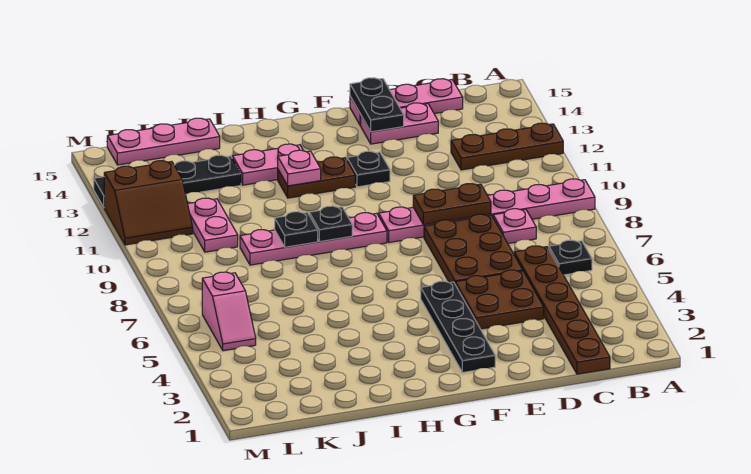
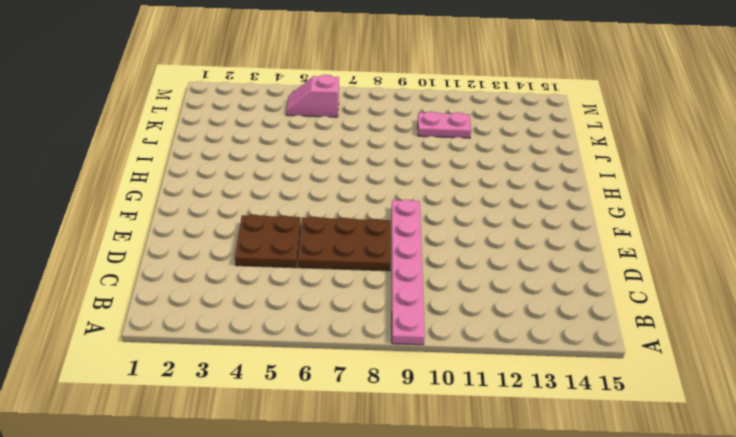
none -> brown 1x3 plate [451,123,563,170]
none -> black 1x1 plate [549,240,592,275]
none -> brown 1x6 plate [514,246,610,374]

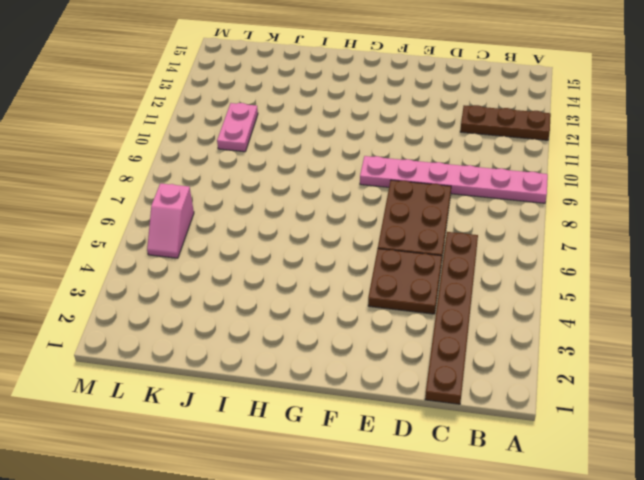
none -> black 1x1 plate [549,240,592,275]
none -> pink 1x1 plate [493,209,536,243]
none -> pink 1x3 plate [350,79,463,126]

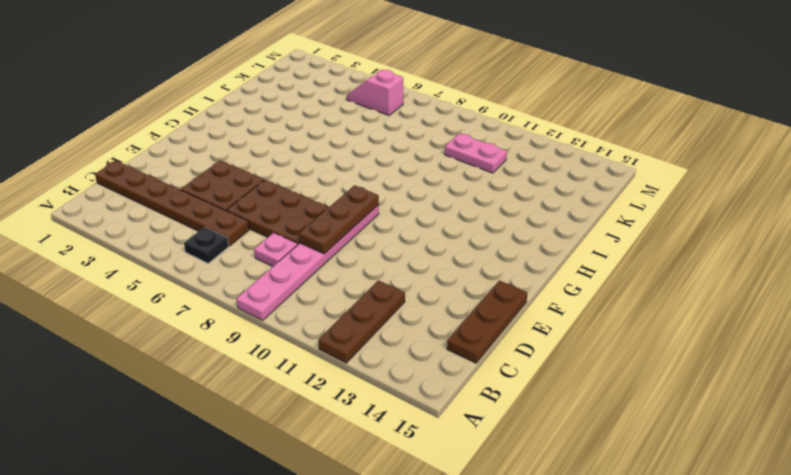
brown 1x3 plate [447,281,528,363] -> pink 1x3 plate [350,79,463,126]
brown 1x3 plate [299,185,379,254] -> brown 1x2 plate [413,184,491,225]
none -> pink 1x2 plate [361,103,438,144]
none -> black 1x4 plate [421,281,495,373]
none -> black 1x1 plate [347,151,390,187]

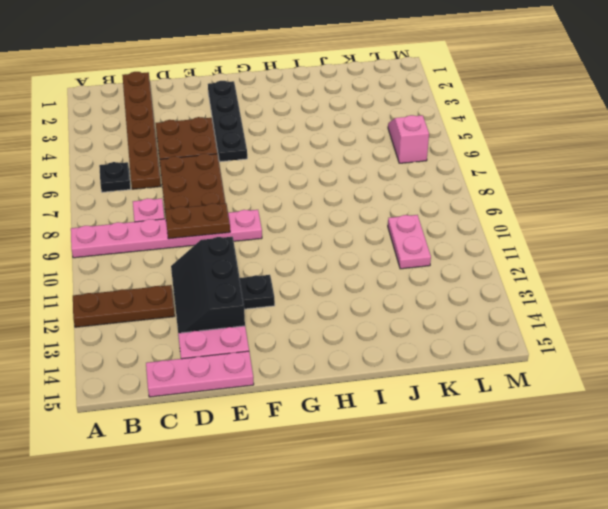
black 2x3 slope [171,237,245,333] -> none
none -> pink 1x4 plate [240,213,387,265]
none -> brown 1x2 plate [278,157,355,198]
none -> pink 1x2 plate [232,144,303,185]

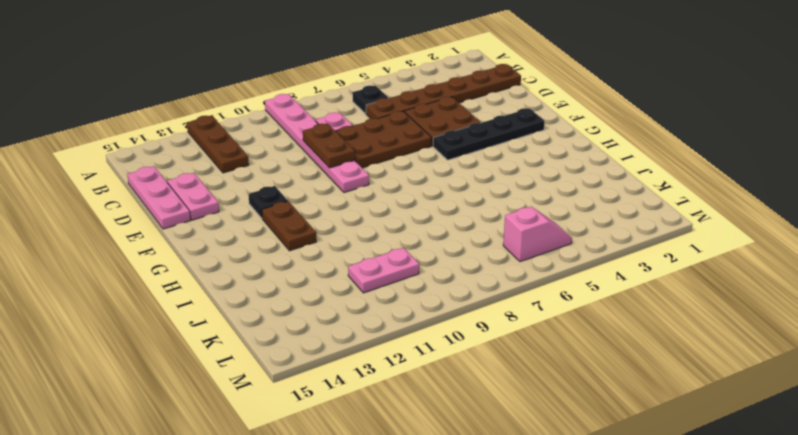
none -> pink 1x4 plate [240,213,387,265]
none -> pink 1x2 plate [232,144,303,185]
none -> black 1x4 plate [94,155,241,207]

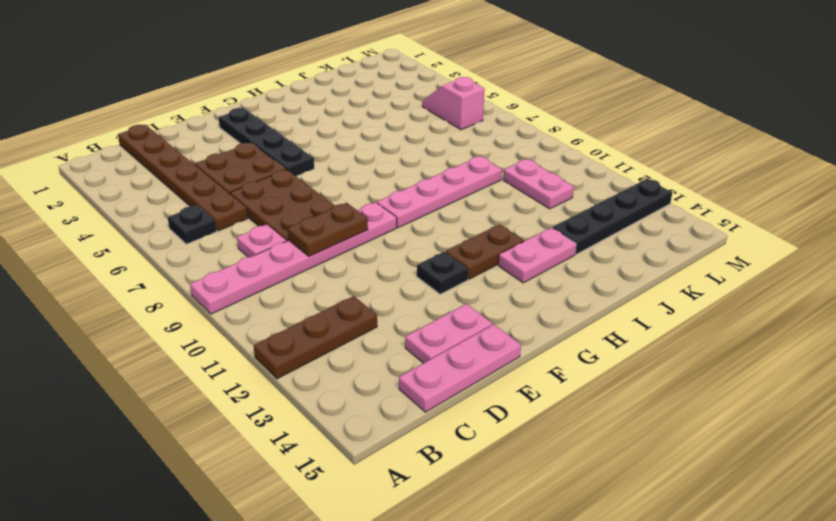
none -> pink 1x3 plate [107,118,220,165]
none -> brown 2x2 slope [104,161,193,245]
none -> black 1x2 plate [350,78,404,132]

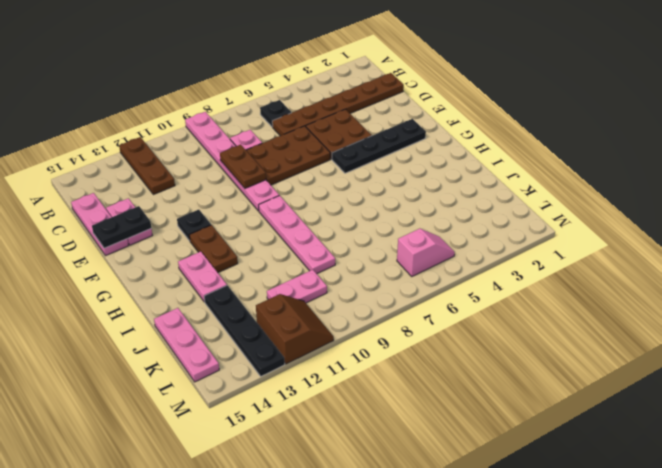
none -> black 1x1 plate [309,206,352,242]
none -> pink 1x1 plate [278,150,321,186]
none -> black 1x1 plate [275,212,318,247]

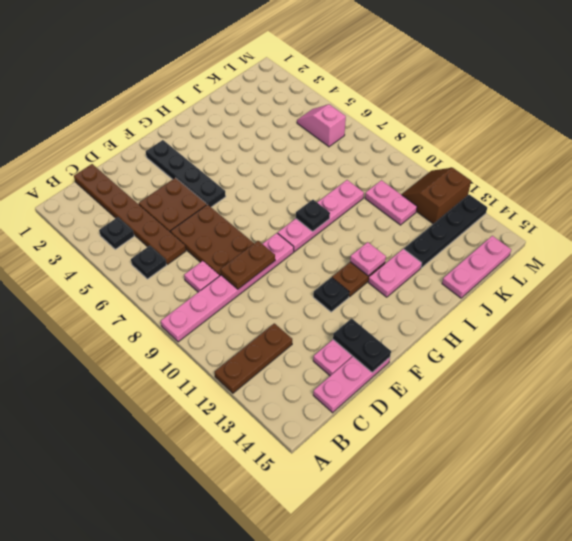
black 1x1 plate [99,217,134,249] -> black 1x1 plate moved to [275,212,318,247]

